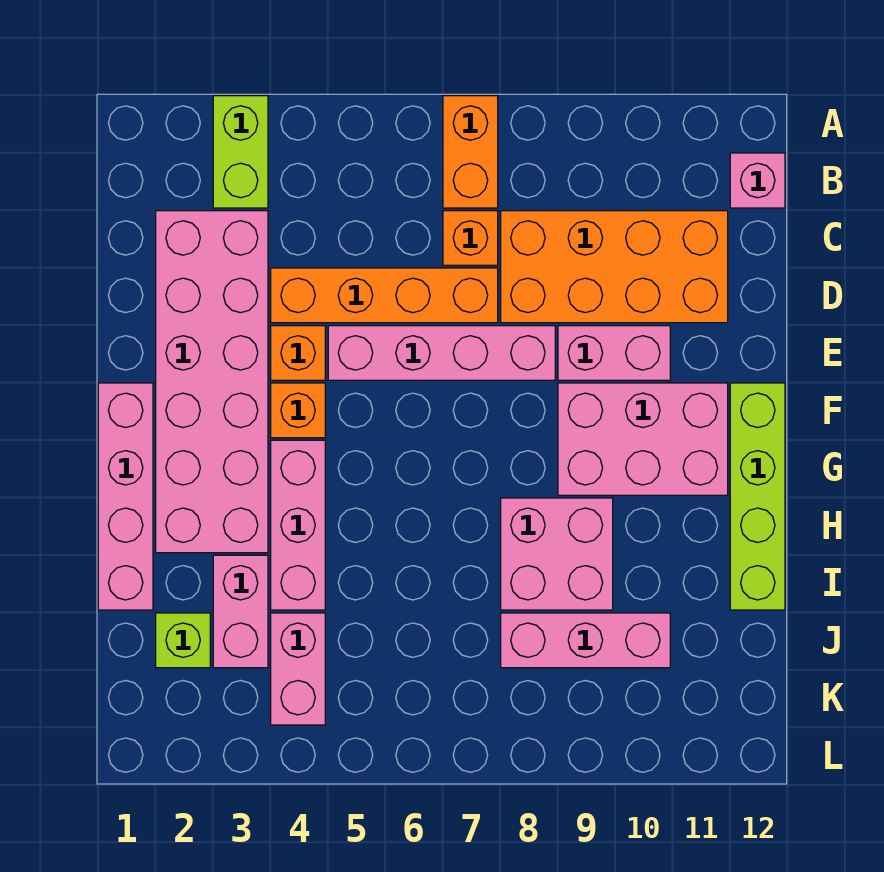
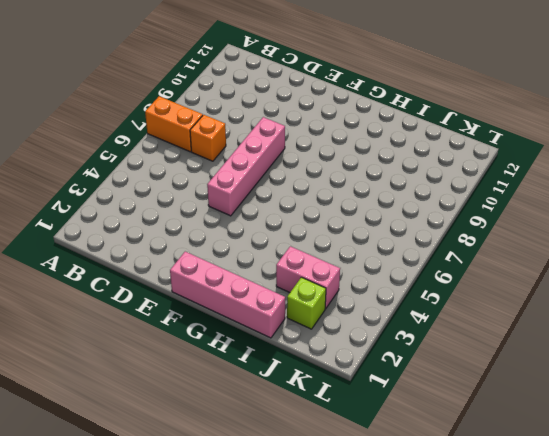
none -> lime 1x2 brick [213,96,268,208]
none -> pink 1x1 brick [730,153,785,208]
none -> pink 2x6 brick [156,211,268,553]

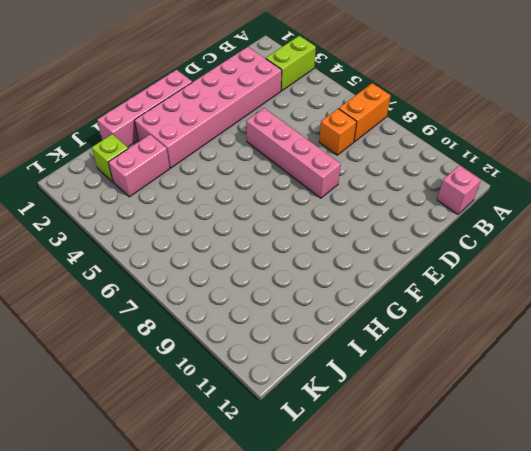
none -> orange 2x4 brick [501,211,728,323]
none -> orange 1x4 brick [271,268,498,323]
none -> orange 1x1 brick [271,326,325,380]

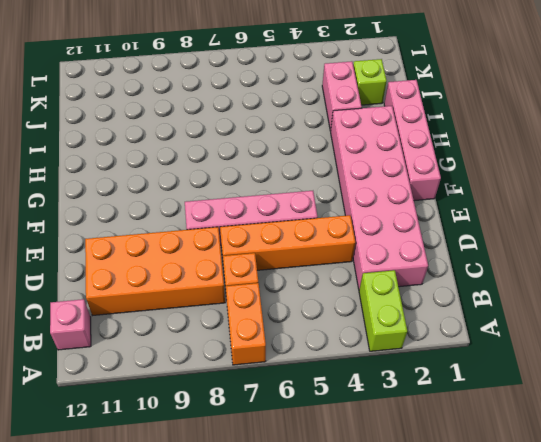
none -> orange 1x1 brick [271,326,325,380]
none -> pink 1x2 brick [558,326,670,380]
none -> orange 1x1 brick [271,383,325,438]

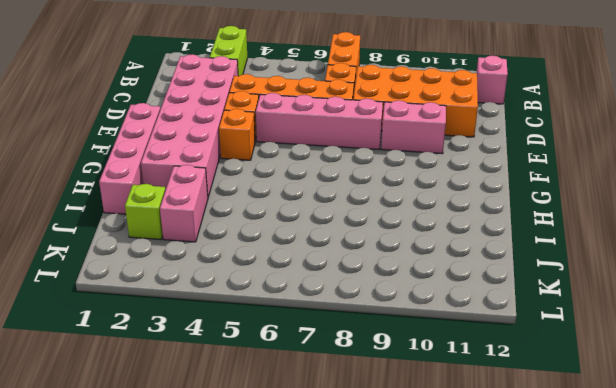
none -> pink 2x3 brick [558,383,728,495]
none -> lime 1x4 brick [730,383,785,610]
none -> pink 1x3 brick [271,440,325,610]

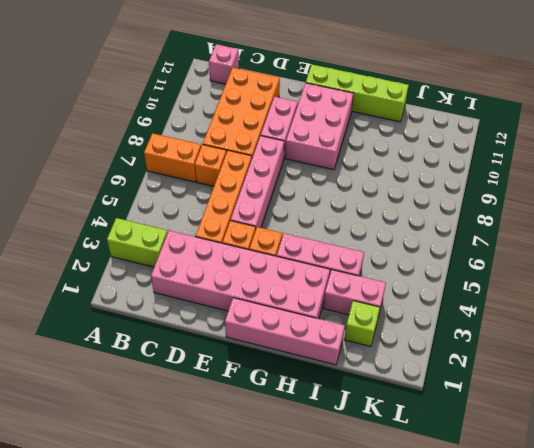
none -> pink 2x2 brick [501,498,613,610]
none -> pink 1x2 brick [271,613,325,725]
none -> pink 1x3 brick [501,613,670,668]

